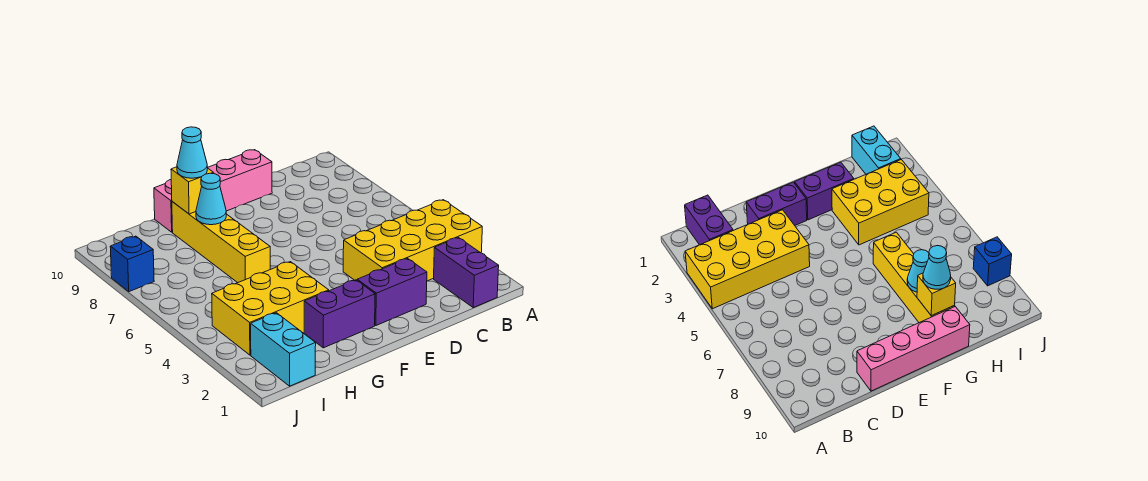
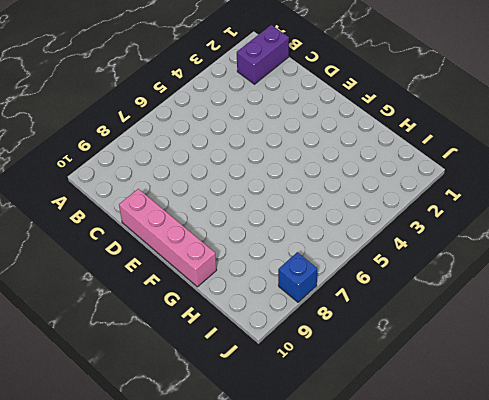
none -> yellow 2x4 brick [343,200,482,281]
none -> purple 1x2 brick [357,258,427,325]
none -> purple 1x2 brick [304,280,375,348]

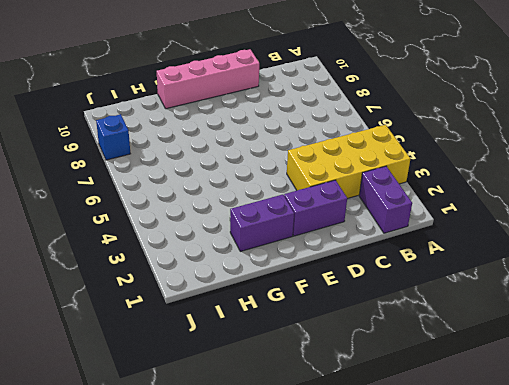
none -> yellow 2x3 brick [212,262,329,355]
none -> yellow 1x4 brick [172,202,270,283]
none -> cyan 1x2 brick [251,313,316,386]

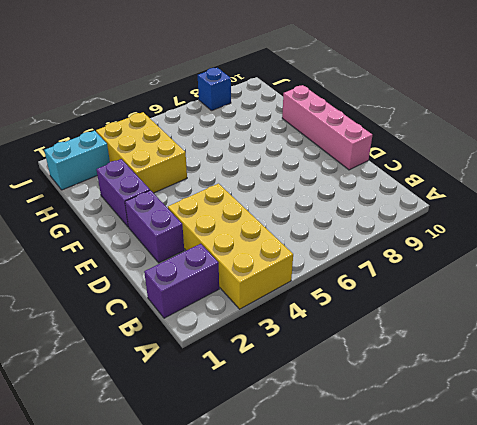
none -> yellow 1x4 brick [172,202,270,283]
none -> cyan 1x1 cone [196,173,226,225]
none -> yellow 1x1 brick [171,167,214,214]

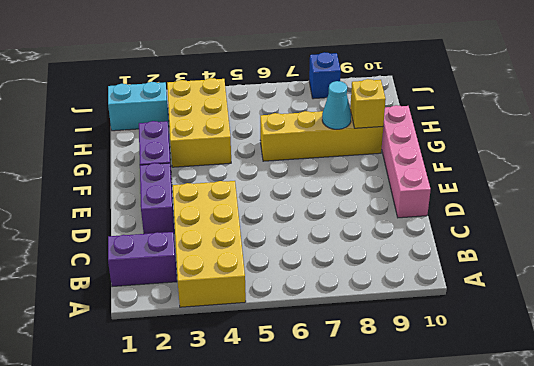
none -> cyan 1x1 cone [177,127,207,178]

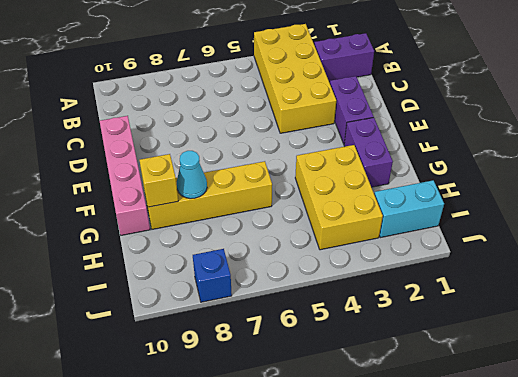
none -> cyan 1x1 cone [177,127,207,178]

